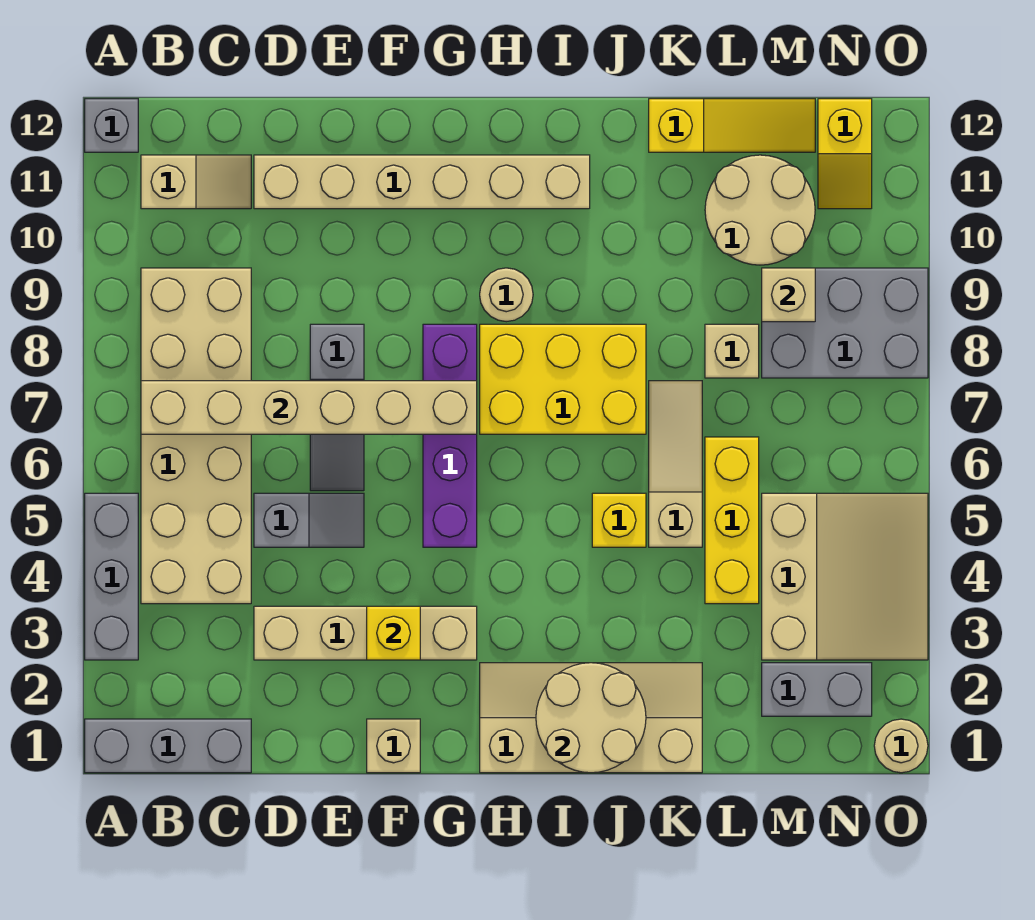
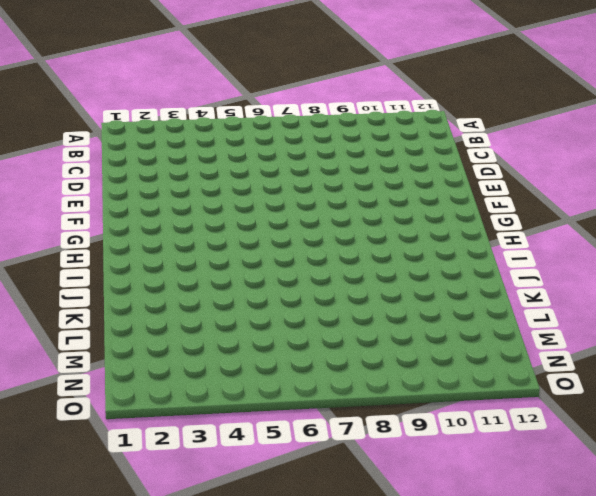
none -> grey 1x3 brick [85,719,251,773]
none -> grey 1x3 brick [85,493,138,660]
none -> grey 1x1 brick [85,99,138,152]

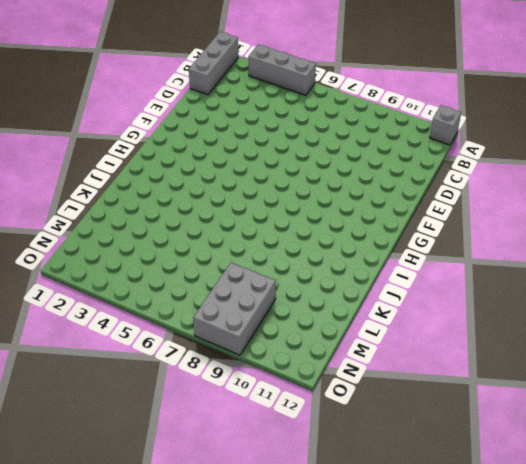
none -> tan 2x6 brick [141,268,251,604]
none -> tan 1x2 slope [141,155,251,209]
none -> tan 1x4 brick [254,606,477,660]

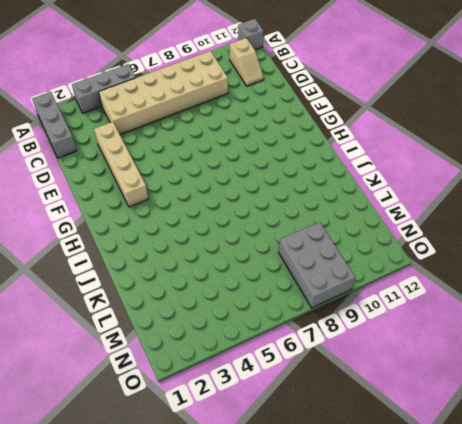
none -> grey 1x2 slope [254,493,364,547]
none -> tan 1x6 brick [254,155,590,209]
none -> grey 1x3 slope [310,324,364,491]

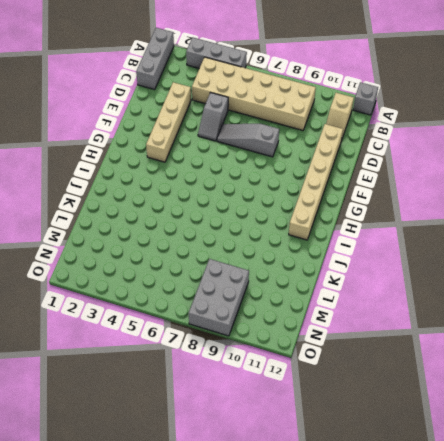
none -> tan 1x1 brick [367,719,420,773]
none -> purple 1x4 brick [423,324,477,547]
none -> tan 2x4 slope [480,663,702,773]

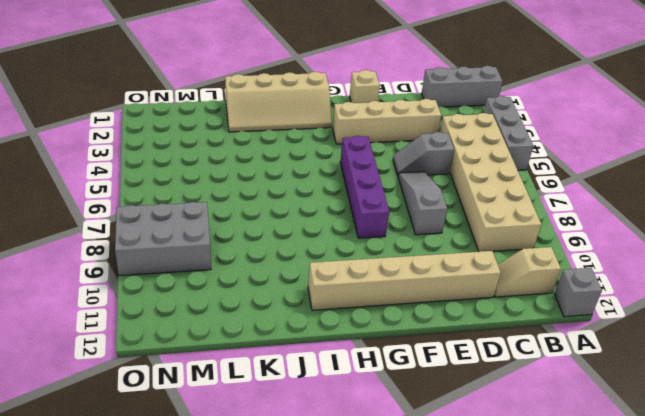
none -> yellow 2x3 brick [480,324,646,434]
none -> tan 1x1 round brick [480,268,533,322]
none -> yellow 1x1 brick [592,493,646,547]

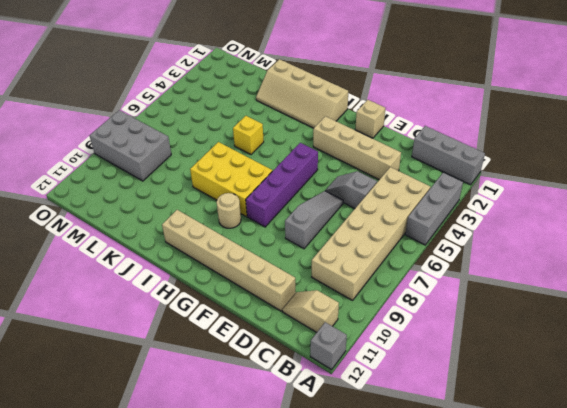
none -> tan 1x3 slope [649,381,702,547]
none -> yellow 1x3 slope [649,99,815,152]
none -> yellow 1x3 brick [705,437,759,604]

